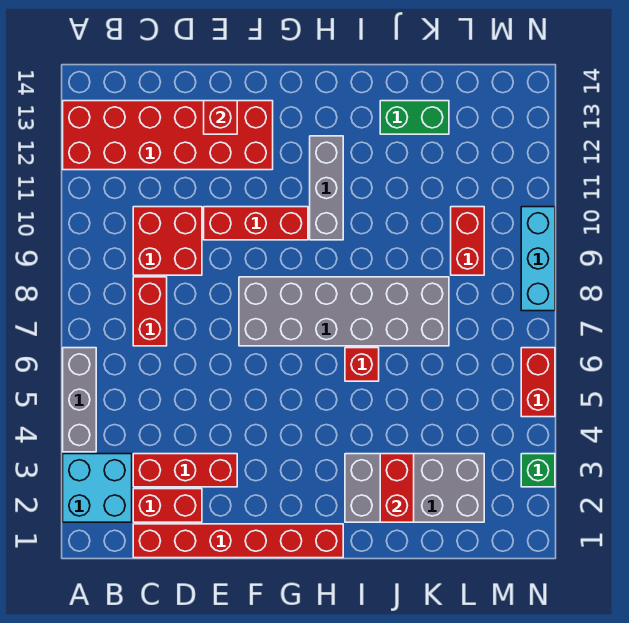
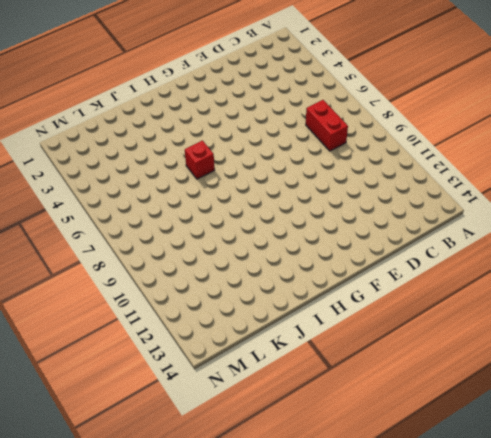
none -> cyan 2x2 brick [63,454,132,522]
none -> grey 1x3 brick [63,348,96,452]
none -> red 2x6 brick [63,101,273,170]

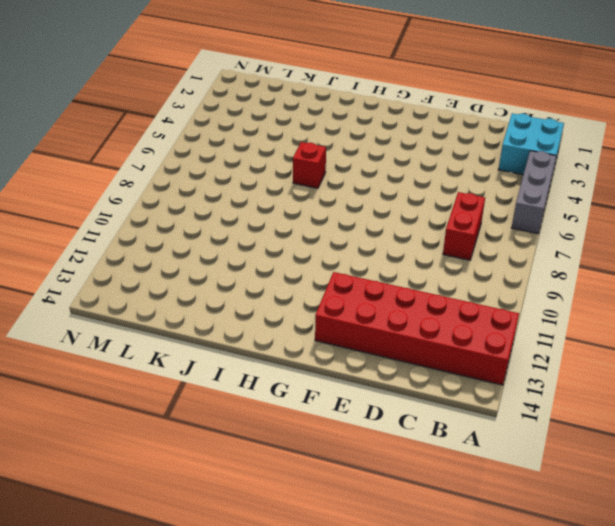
none -> red 1x6 brick [133,524,343,558]
none -> red 1x2 brick [133,489,202,522]
none -> red 1x3 brick [133,454,237,487]

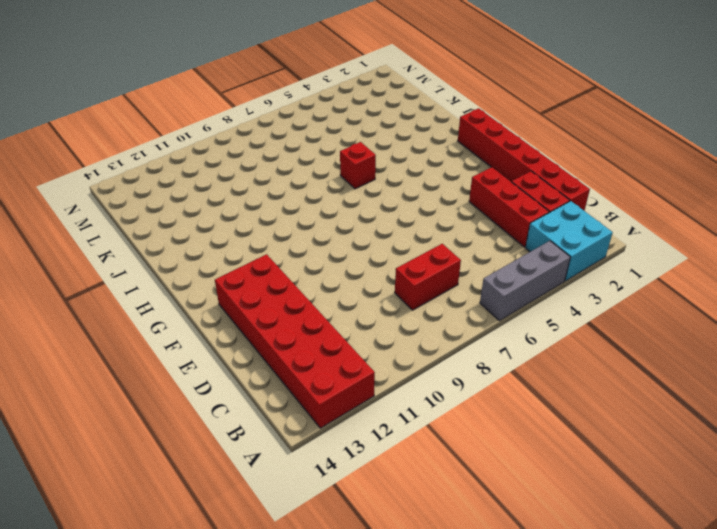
none -> red 2x2 brick [133,207,202,275]
none -> red 1x3 brick [204,207,308,240]
none -> grey 2x6 brick [239,277,449,346]

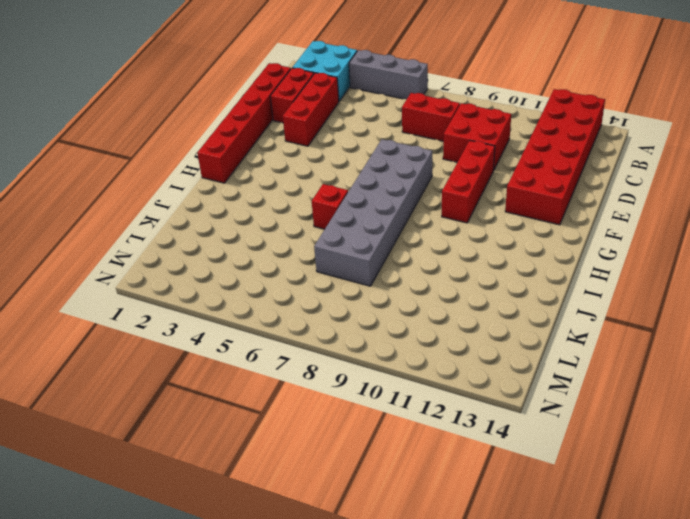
none -> grey 1x3 brick [310,136,343,240]
none -> grey 2x4 brick [345,454,484,522]
none -> green 1x2 brick [380,101,449,134]

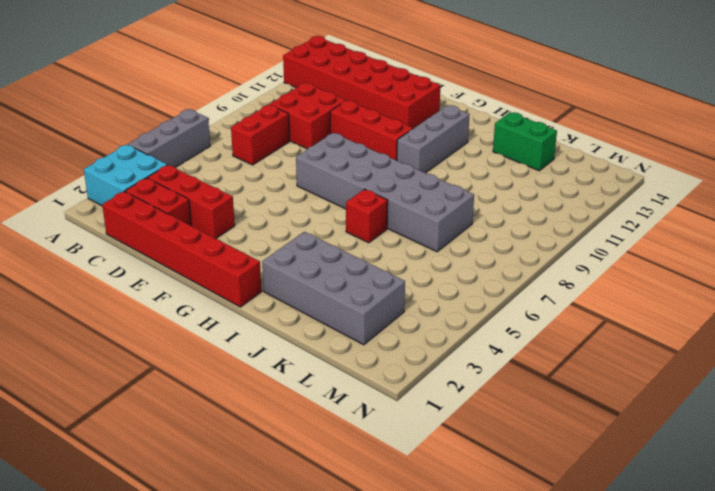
none -> red 1x2 brick [451,207,484,275]
none -> green 1x1 brick [521,454,555,487]
none -> red 1x2 brick [521,348,555,417]

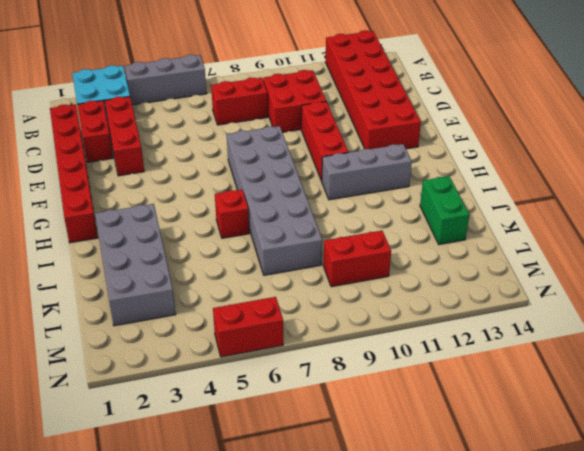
none -> green 1x1 brick [521,454,555,487]
none -> cyan 1x3 brick [521,207,555,311]
none -> red 1x1 brick [204,101,237,134]

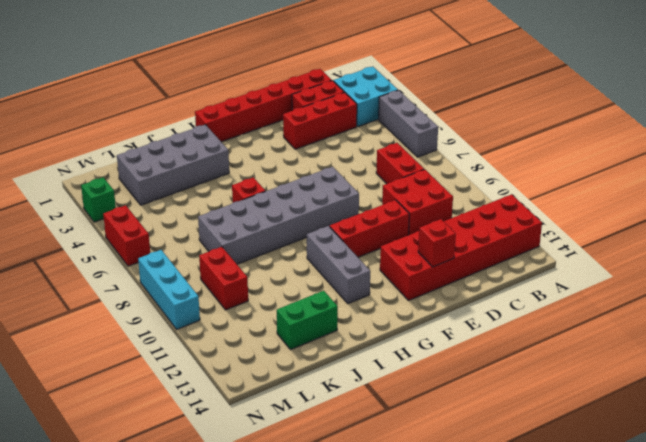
none -> red 1x2 brick [380,454,414,522]

